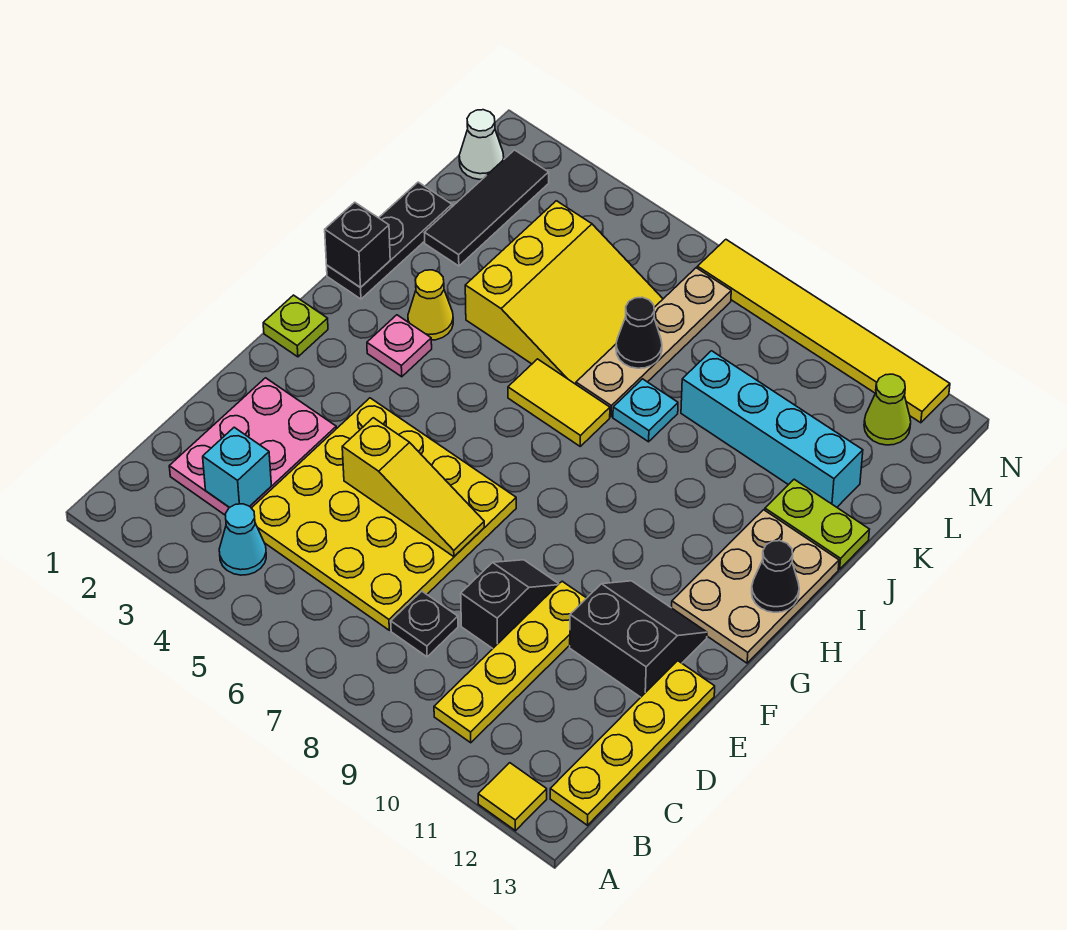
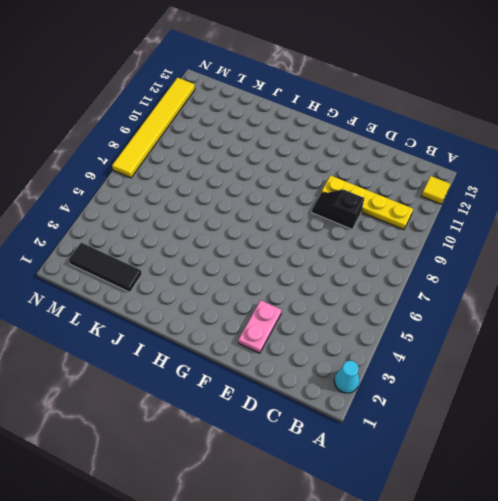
cyan 1x1 cone [334,361,359,393] -> cyan 1x1 cone moved to [219,504,266,575]
pink 1x2 plate [238,300,282,353] -> pink 2x3 plate [169,378,336,515]
none -> yellow 1x4 plate [550,661,715,825]
none -> yellow 4x4 plate [252,398,516,630]
none -> black 1x1 plate [391,591,458,657]

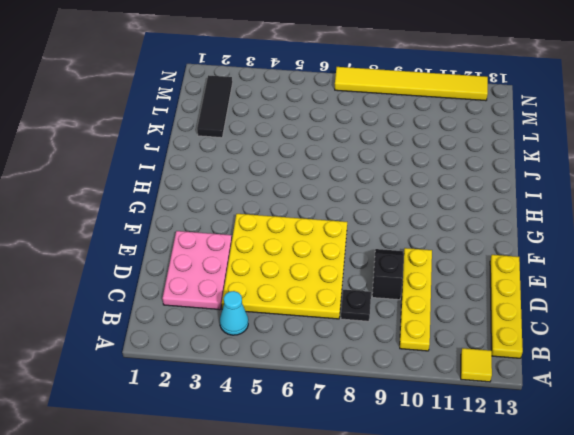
none -> black 2x2 slope [570,581,707,697]
none -> lime 1x1 plate [263,295,328,357]
none -> tan 2x3 plate [672,510,839,663]

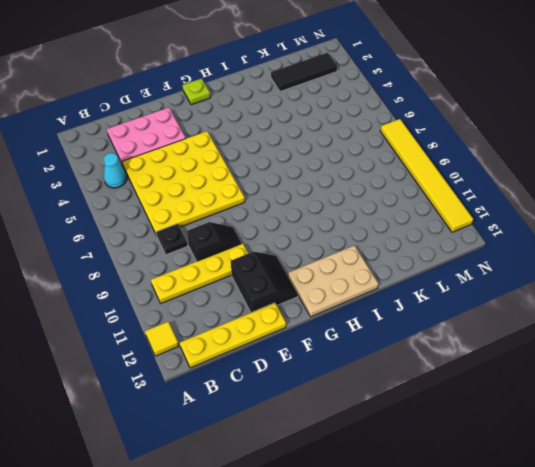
none -> pink 1x1 plate [367,315,432,377]
none -> black 1x3 plate [327,182,452,299]
none -> yellow 1x1 cone [408,270,453,340]

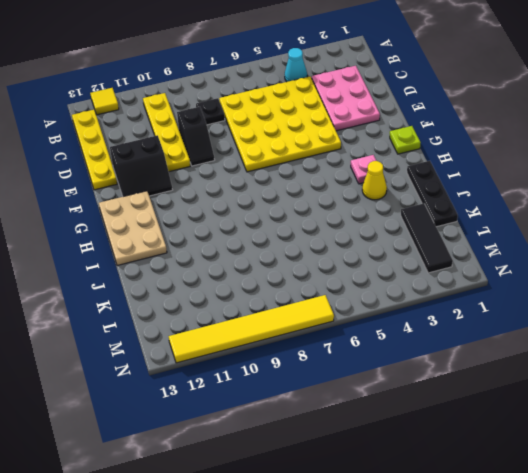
none -> yellow 1x2 tile [508,359,610,446]
none -> yellow 3x3 slope [465,201,663,384]
none -> tan 1x4 plate [576,268,731,417]

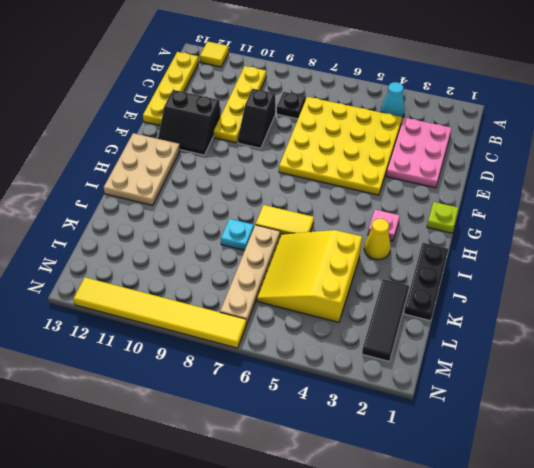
none -> lime 1x2 plate [765,479,870,569]
none -> cyan 1x4 brick [681,351,863,507]
none -> white 1x1 cone [459,110,504,180]

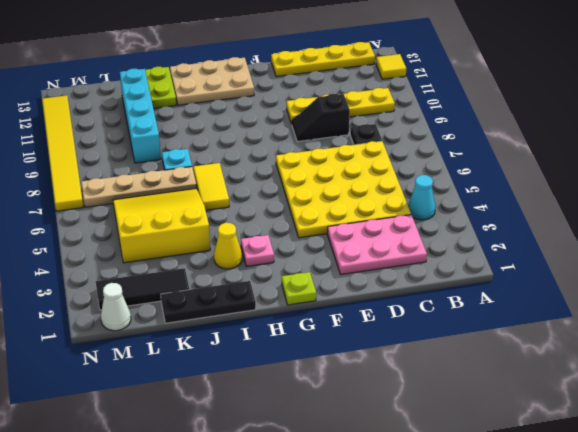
none -> black 2x2 slope [570,581,707,697]
none -> lime 1x1 cone [864,374,911,445]
none -> cyan 1x1 brick [203,427,271,507]

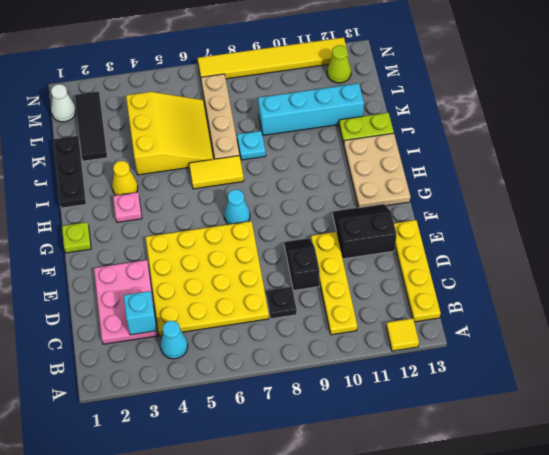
cyan 1x1 cone [224,190,250,224] -> none
none -> yellow 1x3 slope [342,418,484,557]
none -> black 1x1 cone [752,541,799,612]
none -> black 1x1 brick [325,202,390,288]

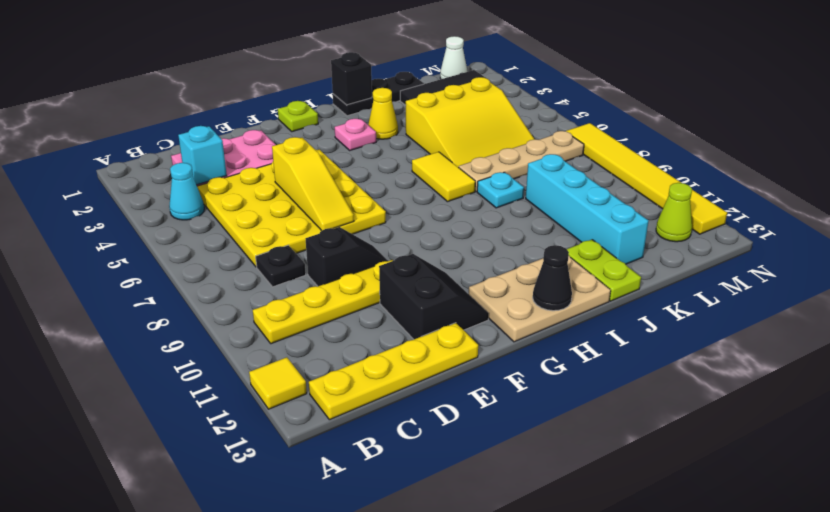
none -> black 1x1 cone [616,297,662,368]

